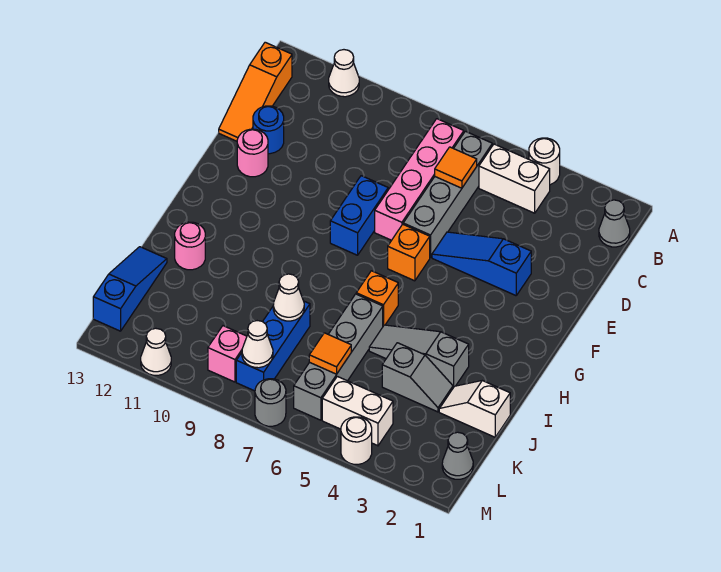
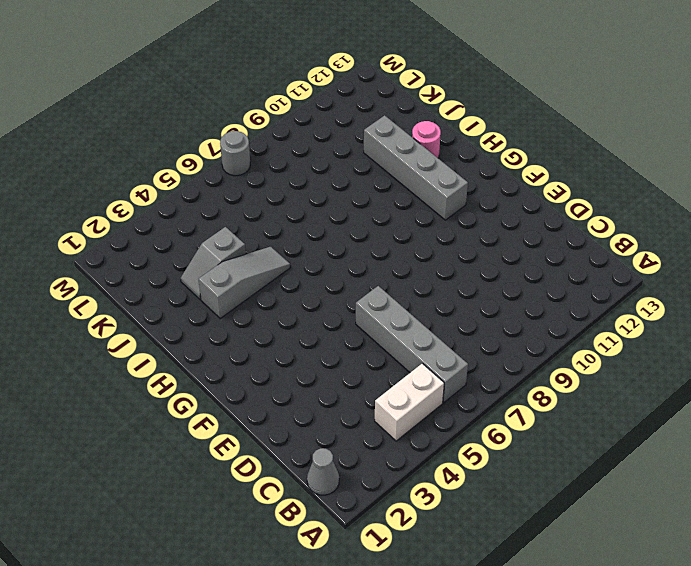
grey 1x4 brick [364,115,468,220] -> grey 1x4 brick moved to [294,294,383,420]
none -> white 1x1 round brick [529,138,560,185]
none -> white 1x1 cone [329,50,359,97]
none -> pink 1x4 brick [375,119,464,240]
none -> orange 1x3 slope [219,42,292,141]

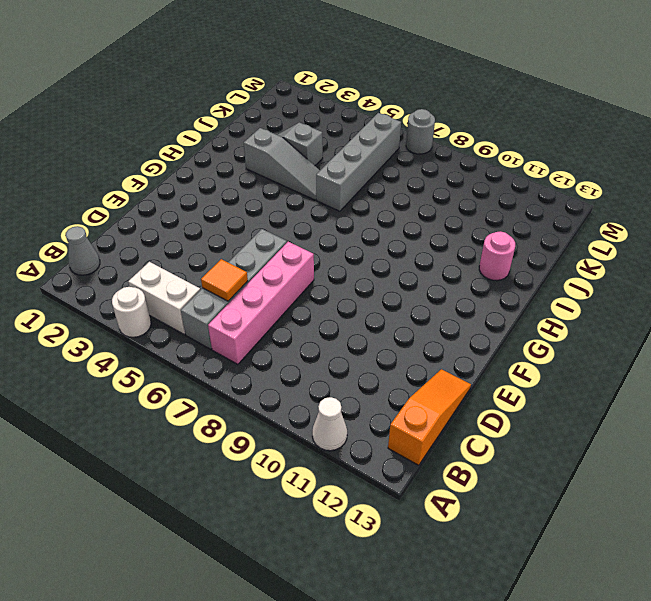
none -> blue 1x1 round brick [253,106,284,154]
none -> blue 1x3 slope [432,232,531,296]
none -> blue 1x2 brick [330,176,388,255]
none -> pink 1x1 round brick [237,129,268,177]

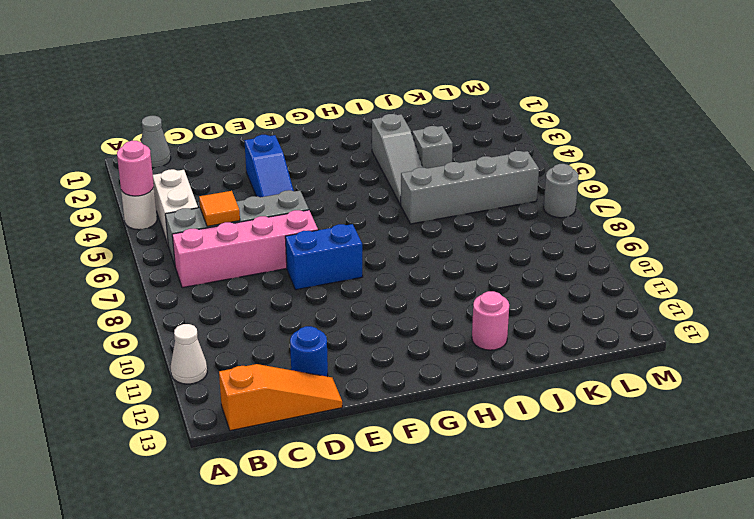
pink 1x1 round brick [117,141,154,196] -> pink 1x1 round brick moved to [237,129,268,177]
none -> orange 1x1 brick [388,224,430,281]
none -> orange 1x1 brick [356,271,398,326]
none -> white 1x2 slope [439,381,510,437]
none -> blue 1x3 brick [236,301,310,391]

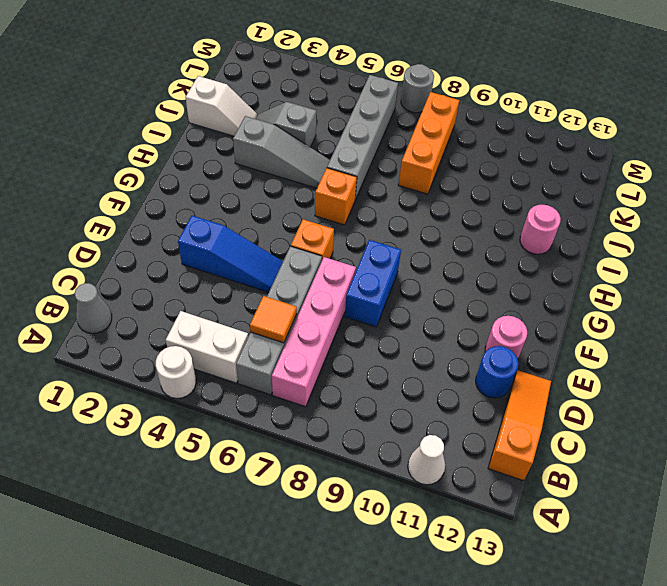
orange 1x3 brick [398,92,459,194] -> blue 1x3 brick [236,301,310,391]
none -> blue 1x3 slope [93,247,167,331]
none -> grey 1x1 cone [442,432,473,479]
none -> white 1x2 brick [322,376,393,446]
none -> pink 1x1 brick [208,326,247,382]

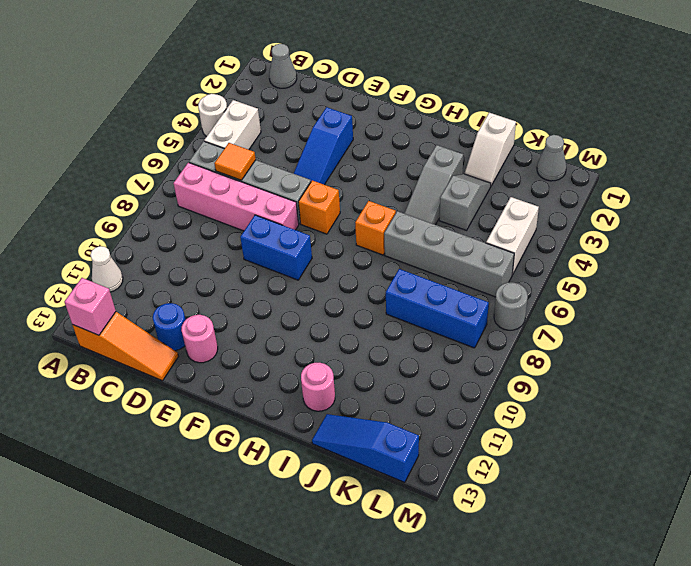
pink 1x1 brick [64,278,116,335] -> pink 1x1 brick moved to [208,326,247,382]
none -> white 1x1 round brick [341,417,372,464]
none -> white 1x1 cone [141,328,171,375]
none -> white 1x1 cone [273,274,304,321]
none -> orange 1x1 tile [309,333,351,374]

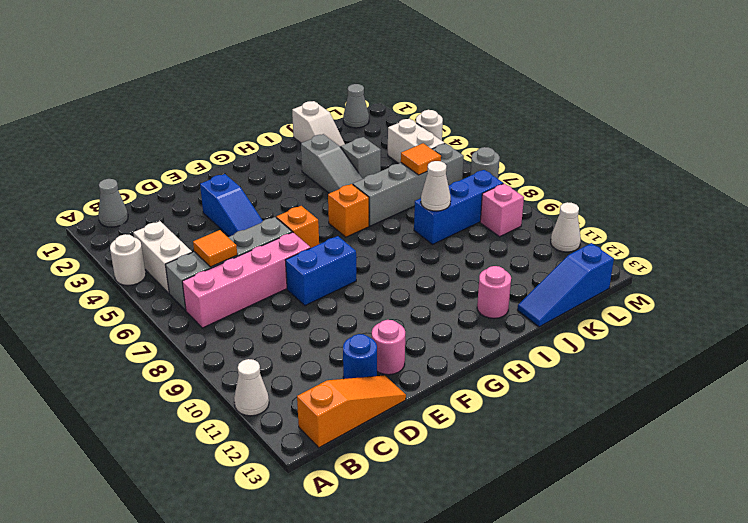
none -> white 1x1 cone [242,321,273,368]

